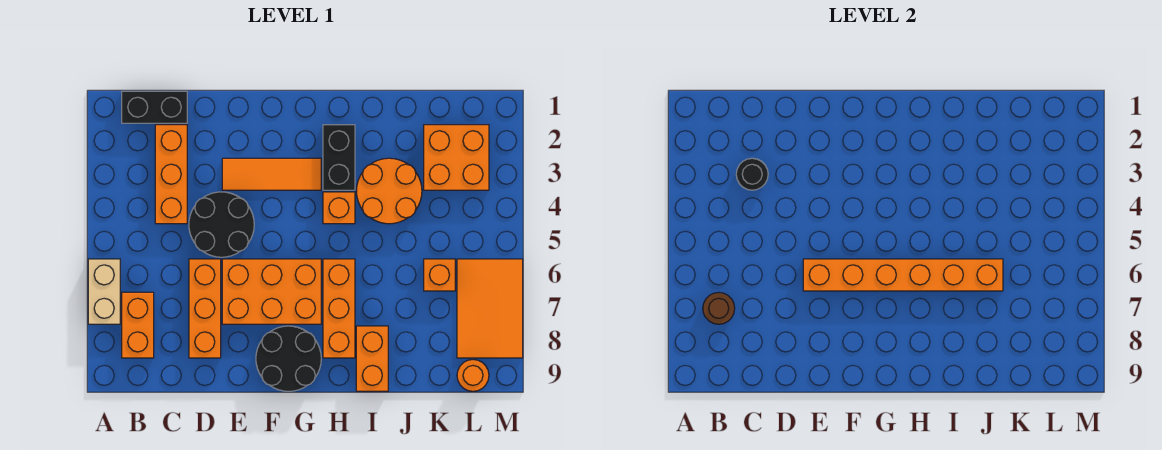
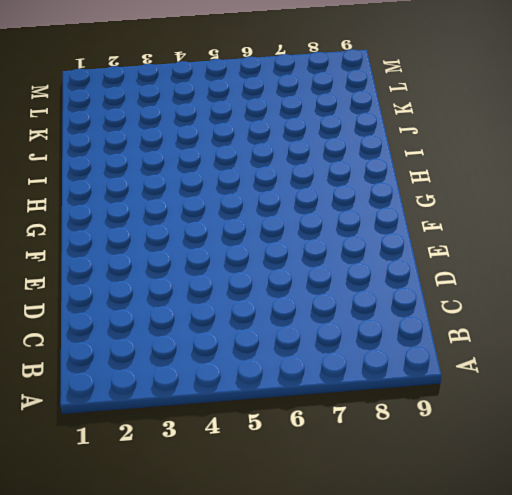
none -> tan 1x2 brick [88,259,120,324]
none -> black 1x2 brick [122,91,187,123]
none -> orange 1x2 brick [122,292,154,358]

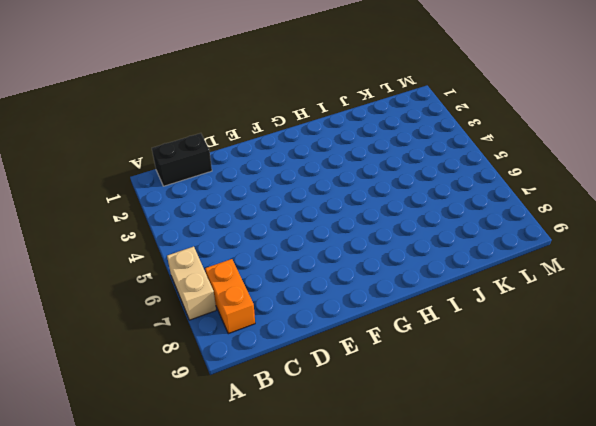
none -> orange 1x3 brick [155,125,187,224]
none -> black 2x2 round brick [189,192,254,257]
none -> orange 1x3 brick [189,259,221,358]

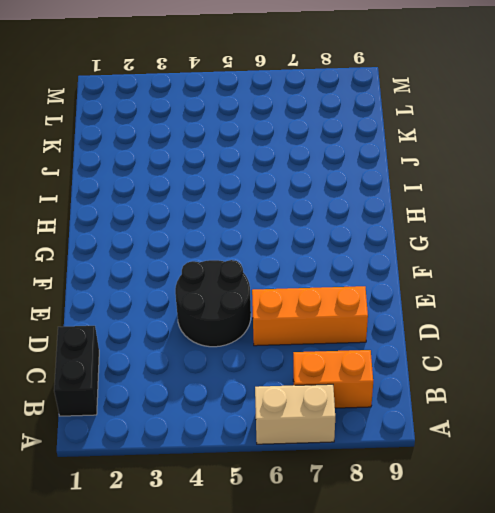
none -> orange 1x3 brick [155,125,187,224]
none -> orange 1x3 tile [222,158,321,190]
none -> orange 2x3 brick [222,259,321,324]

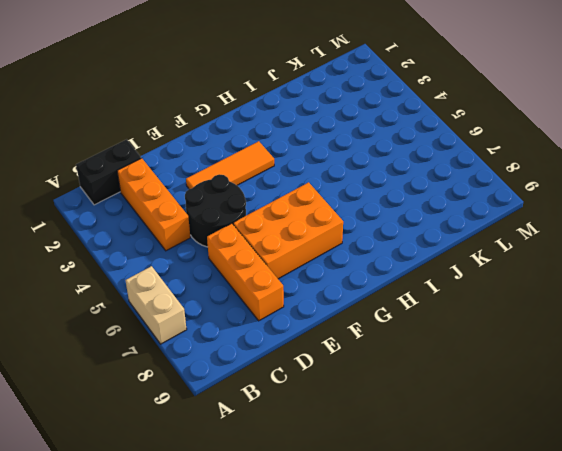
none -> orange 1x2 brick [122,292,154,358]
none -> black 2x2 round brick [256,326,321,391]
none -> black 1x2 brick [323,125,355,190]

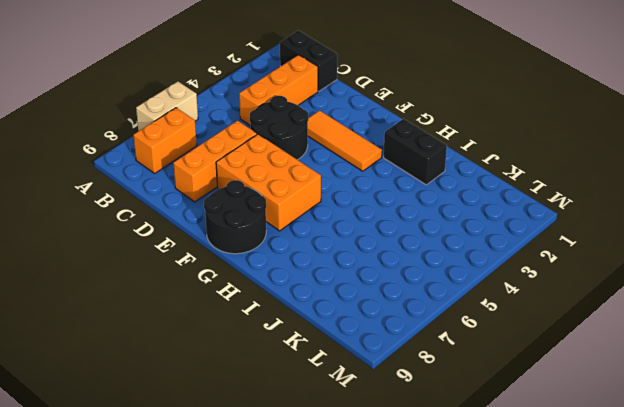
black 1x2 brick [384,119,447,185] -> black 1x2 brick turned to [323,125,355,190]
none -> orange 1x1 brick [323,192,355,224]
none -> orange 1x3 brick [323,259,355,358]
none -> orange 2x2 round brick [357,158,422,224]

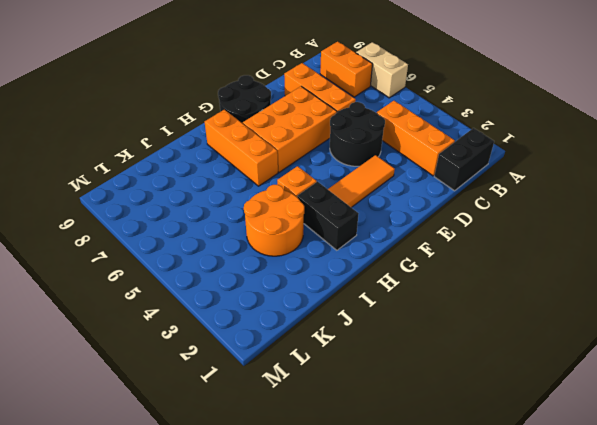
none -> orange 1x2 brick [356,326,388,391]
none -> orange 2x2 brick [424,125,489,190]
none -> orange 1x1 brick [424,259,455,291]

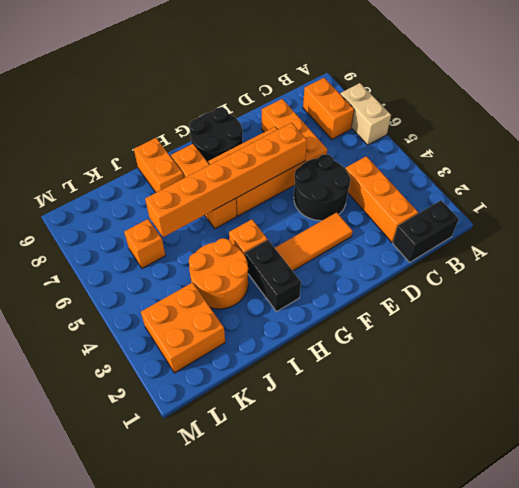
none -> orange 2x3 tile [457,259,523,358]
none -> orange 1x1 round brick [457,360,489,391]
none -> brown 1x1 round brick [703,293,735,324]

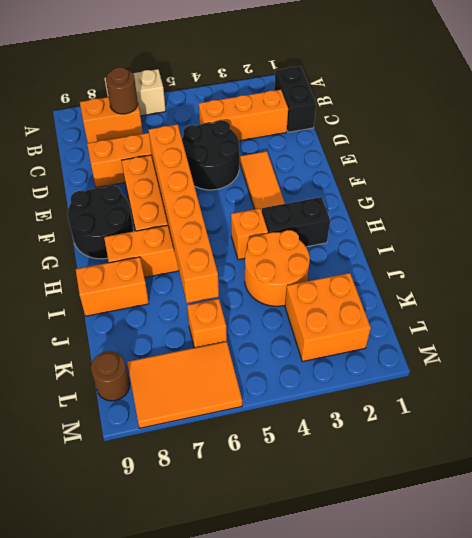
brown 1x1 round brick [91,351,130,401] -> orange 1x1 round brick [457,360,489,391]
none -> black 1x1 round brick [736,158,768,190]

